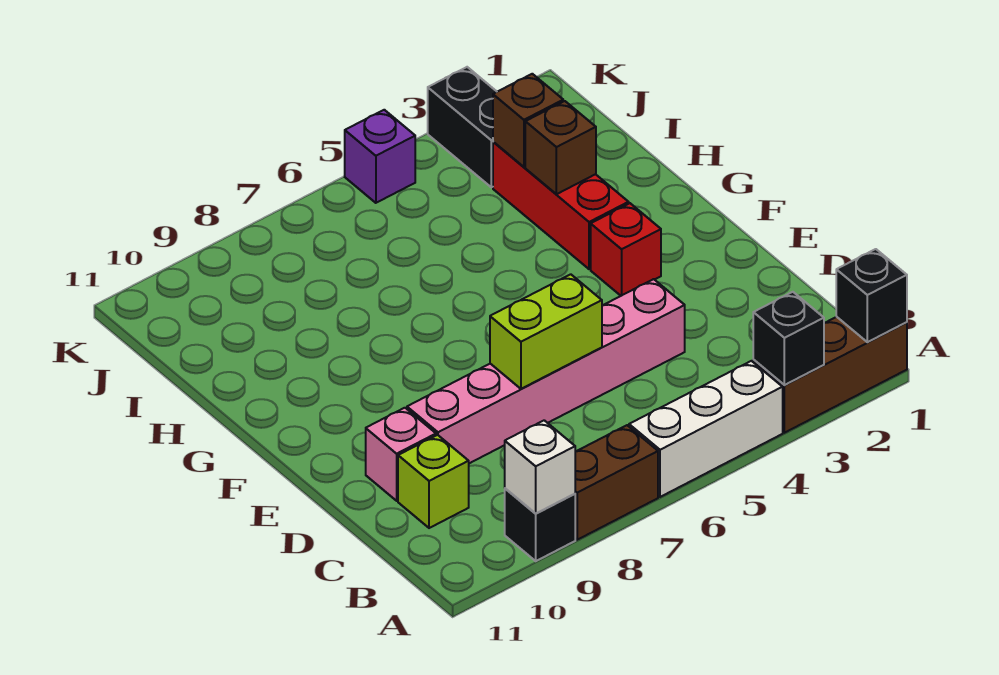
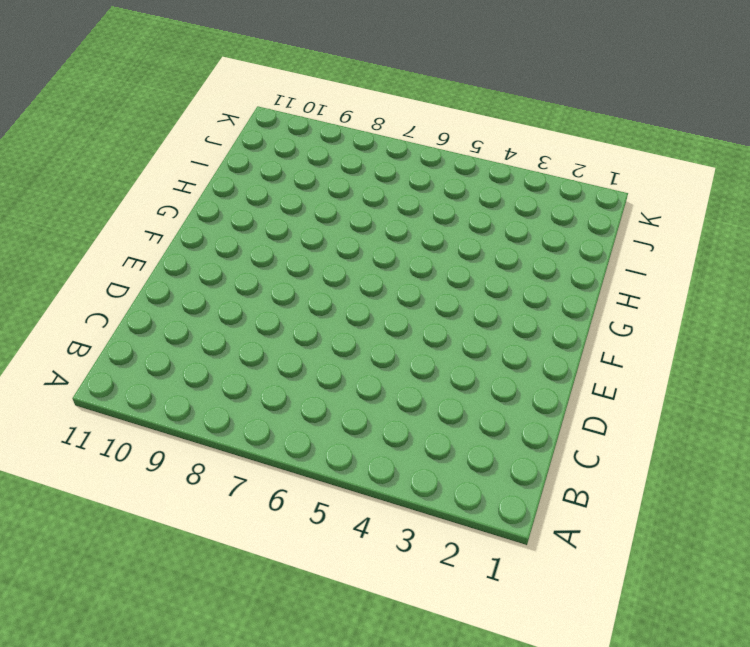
none -> brown 1x3 brick [753,317,907,433]
none -> white 1x3 brick [629,361,783,497]
none -> brown 1x2 brick [575,425,658,540]

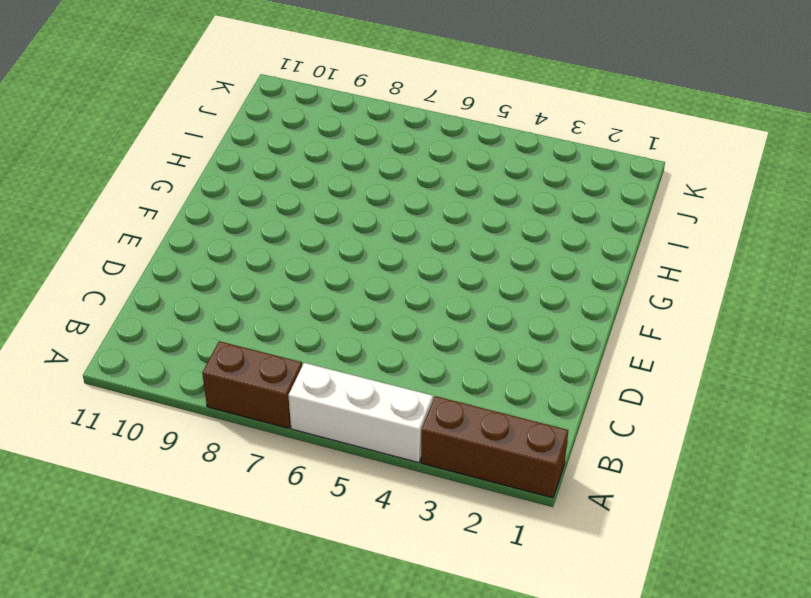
none -> black 1x1 brick [505,488,575,561]
none -> lime 1x1 brick [398,435,469,528]
none -> pink 1x6 brick [407,279,685,463]

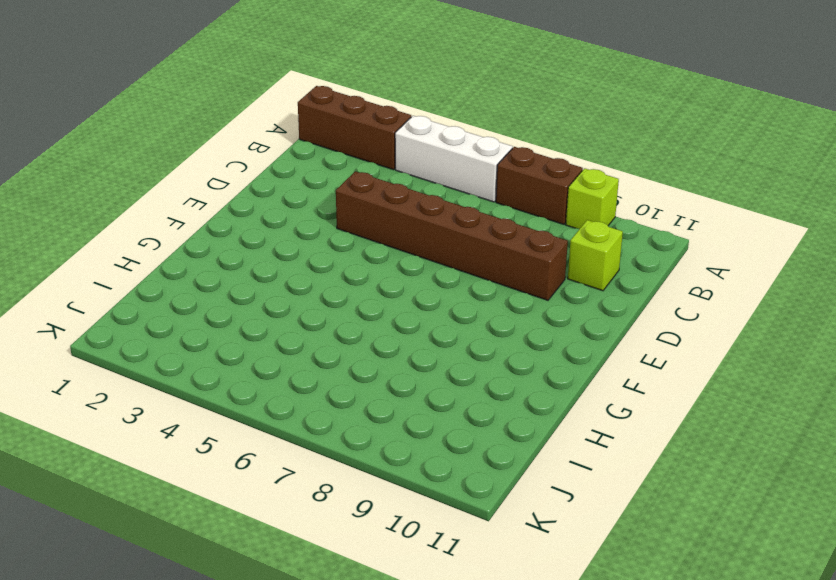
lime 1x1 brick [566,168,619,229] -> black 1x1 brick [505,488,575,561]
brown 1x6 brick [336,171,568,300] -> pink 1x6 brick [407,279,685,463]
none -> pink 1x1 brick [366,408,436,501]
none -> red 1x1 brick [591,203,661,296]
none -> red 1x3 brick [493,142,629,269]

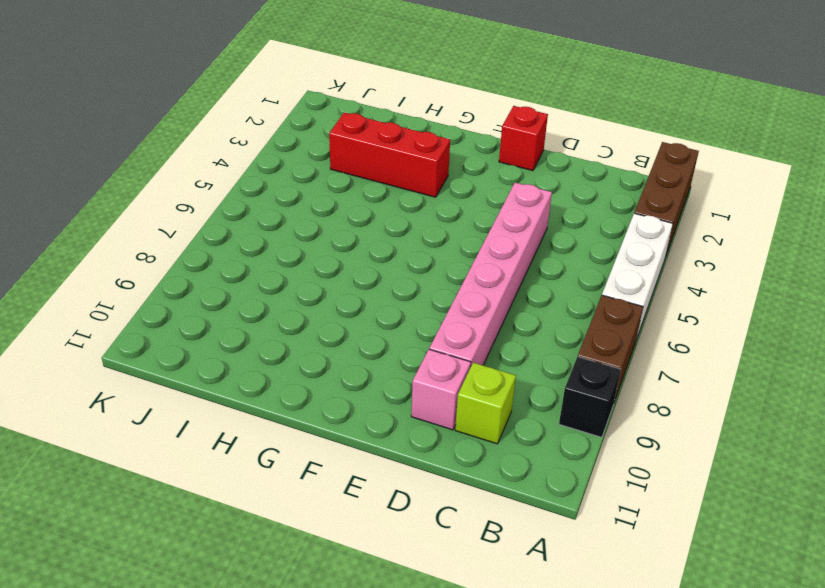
red 1x1 brick [499,106,548,171] -> red 1x1 brick moved to [591,203,661,296]
none -> black 1x2 brick [428,67,497,187]
none -> purple 1x1 brick [345,110,415,203]
none -> black 1x1 brick [836,249,907,342]

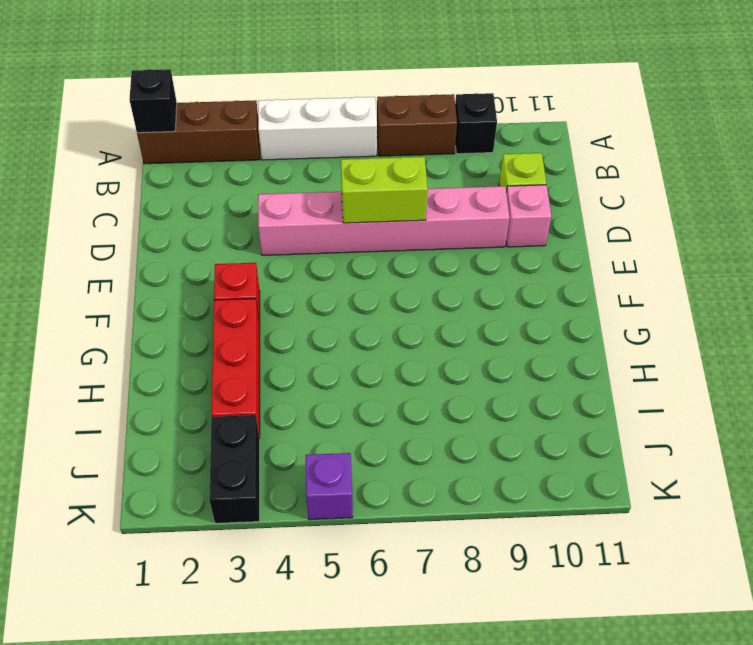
none -> black 1x1 brick [753,292,824,385]
none -> white 1x1 brick [505,420,575,514]
none -> brown 1x1 brick [525,101,596,194]

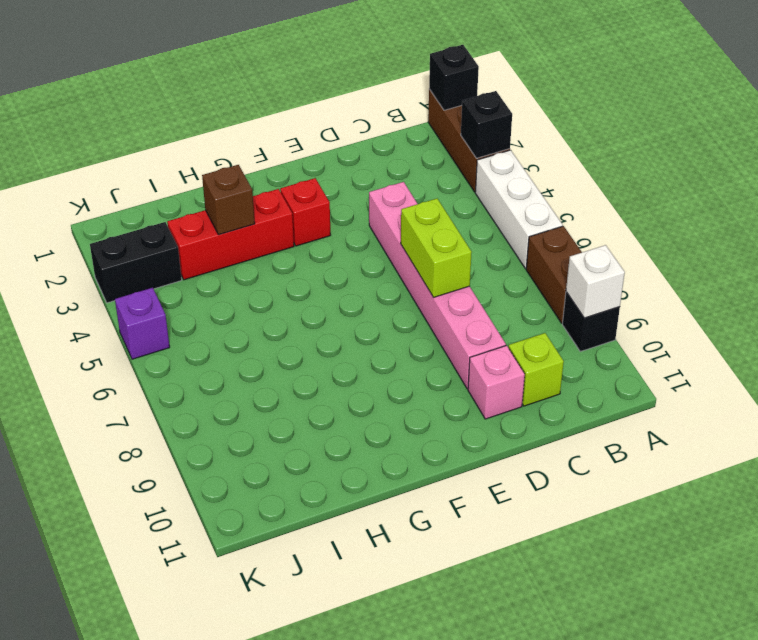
none -> brown 1x1 brick [493,74,563,167]

